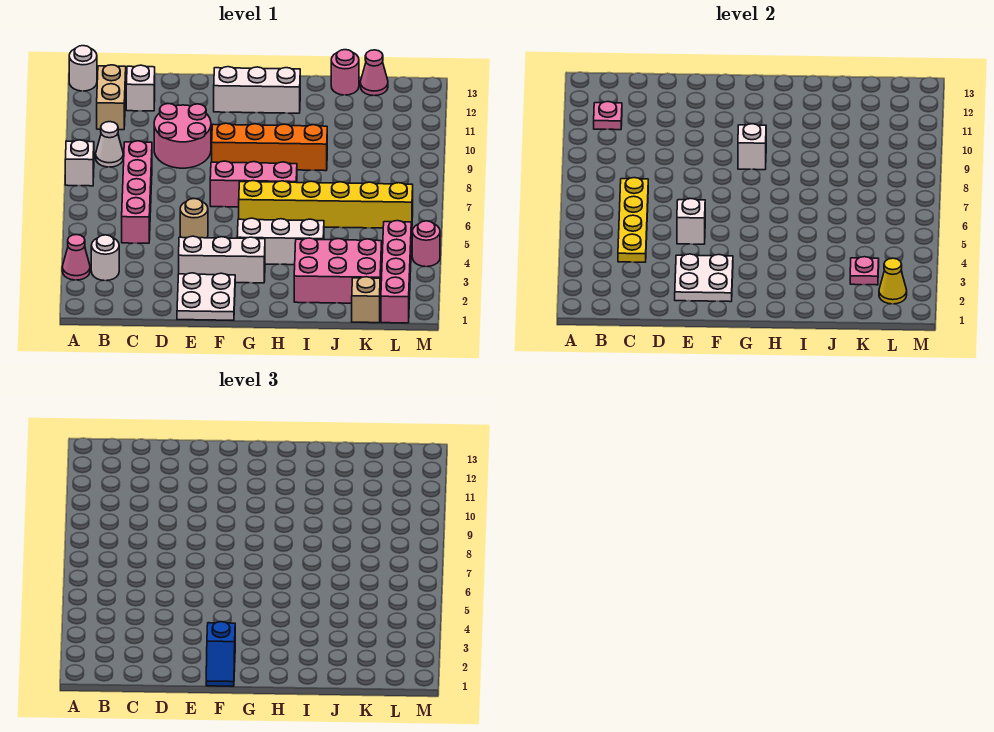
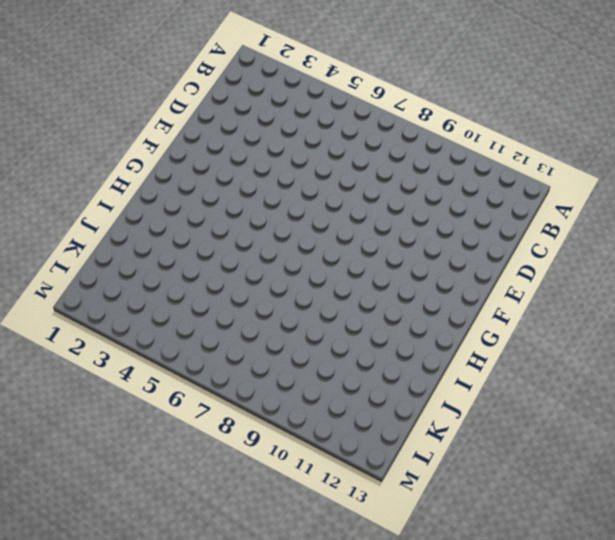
none -> pink 1x1 cone [62,235,90,280]
none -> white 1x1 brick [65,140,94,186]
none -> white 1x1 round brick [69,46,97,91]
none -> white 1x1 round brick [91,235,119,281]

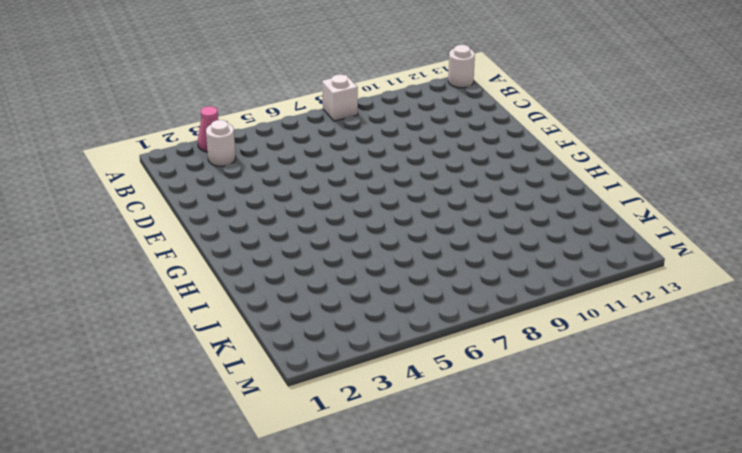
none -> white 1x1 cone [96,122,123,167]
none -> tan 1x2 brick [97,65,126,130]
none -> pink 1x4 brick [122,141,152,243]
none -> white 1x1 brick [126,65,155,111]

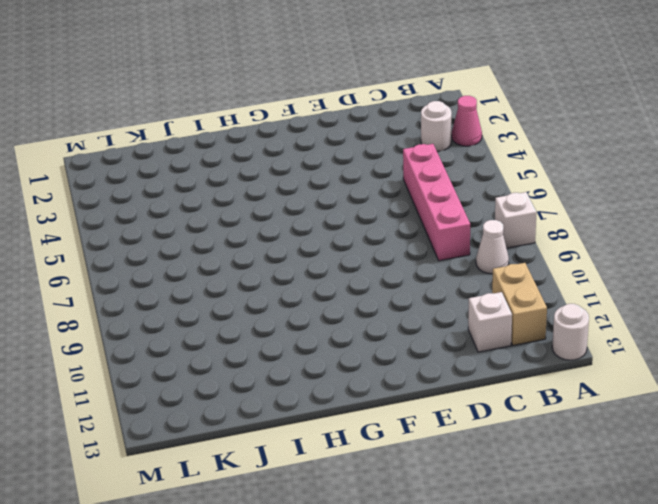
none -> pink 2x2 round brick [154,104,211,168]
none -> white 2x2 plate [177,273,235,320]
none -> white 1x3 brick [179,236,265,283]
none -> tan 1x1 round brick [180,199,208,238]

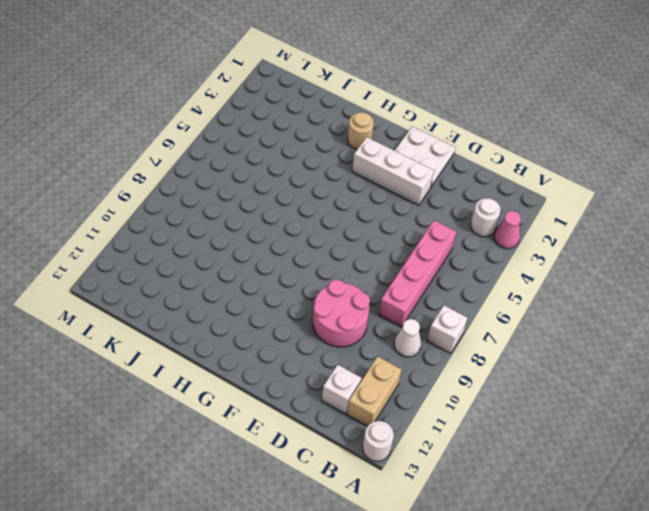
tan 1x1 round brick [348,112,374,150] -> tan 1x1 round brick moved to [180,199,208,238]
none -> pink 1x3 brick [210,161,297,207]
none -> orange 1x4 brick [212,123,327,171]
none -> white 1x3 brick [214,67,300,113]
none -> white 1x3 brick [237,218,324,265]

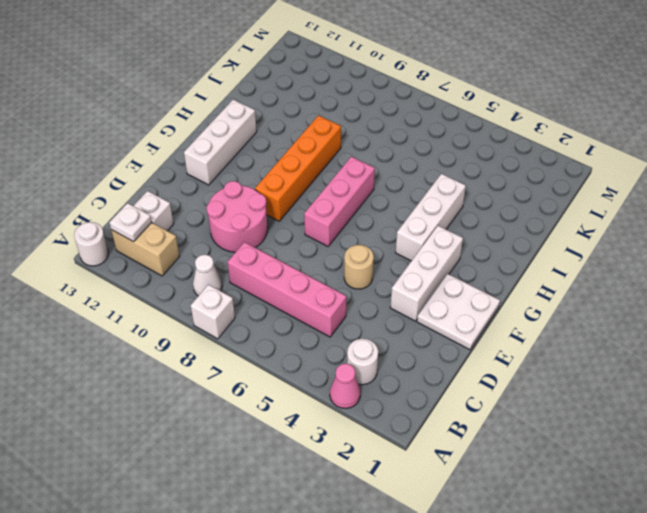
white 1x1 plate [109,203,152,242] -> none
none -> yellow 1x6 brick [239,181,413,229]
none -> pink 2x3 brick [294,238,382,303]
none -> pink 1x1 round brick [331,50,359,95]
none -> tan 1x1 brick [352,277,380,323]

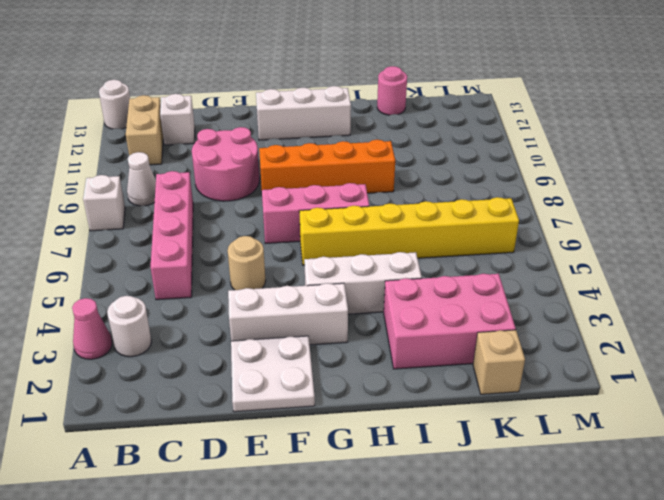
none -> pink 1x1 cone [360,50,388,96]
none -> pink 1x4 brick [381,221,411,323]
none -> pink 1x1 round brick [412,221,440,267]
none -> pink 1x1 plate [594,102,622,130]

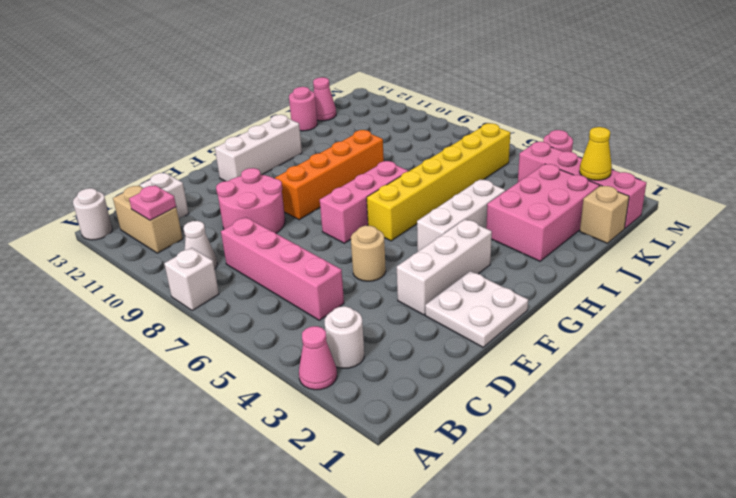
none -> yellow 1x4 plate [618,178,648,262]
none -> white 2x2 plate [675,254,733,302]
none -> white 1x1 brick [677,199,705,244]
none -> white 1x1 brick [738,124,766,170]

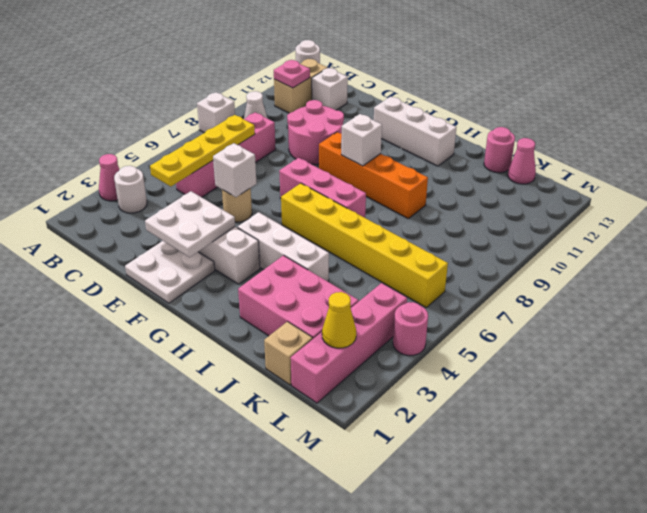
none -> pink 1x1 plate [850,257,879,285]
none -> blue 1x2 slope [206,622,235,686]

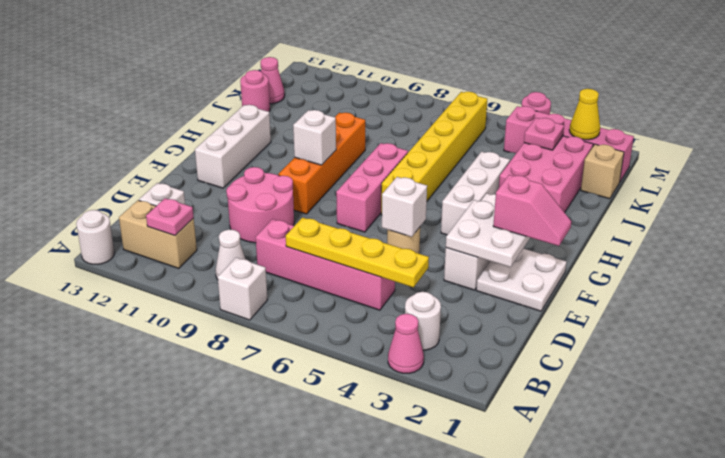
pink 1x2 slope [493,175,571,246] -> blue 1x2 slope [206,622,235,686]

